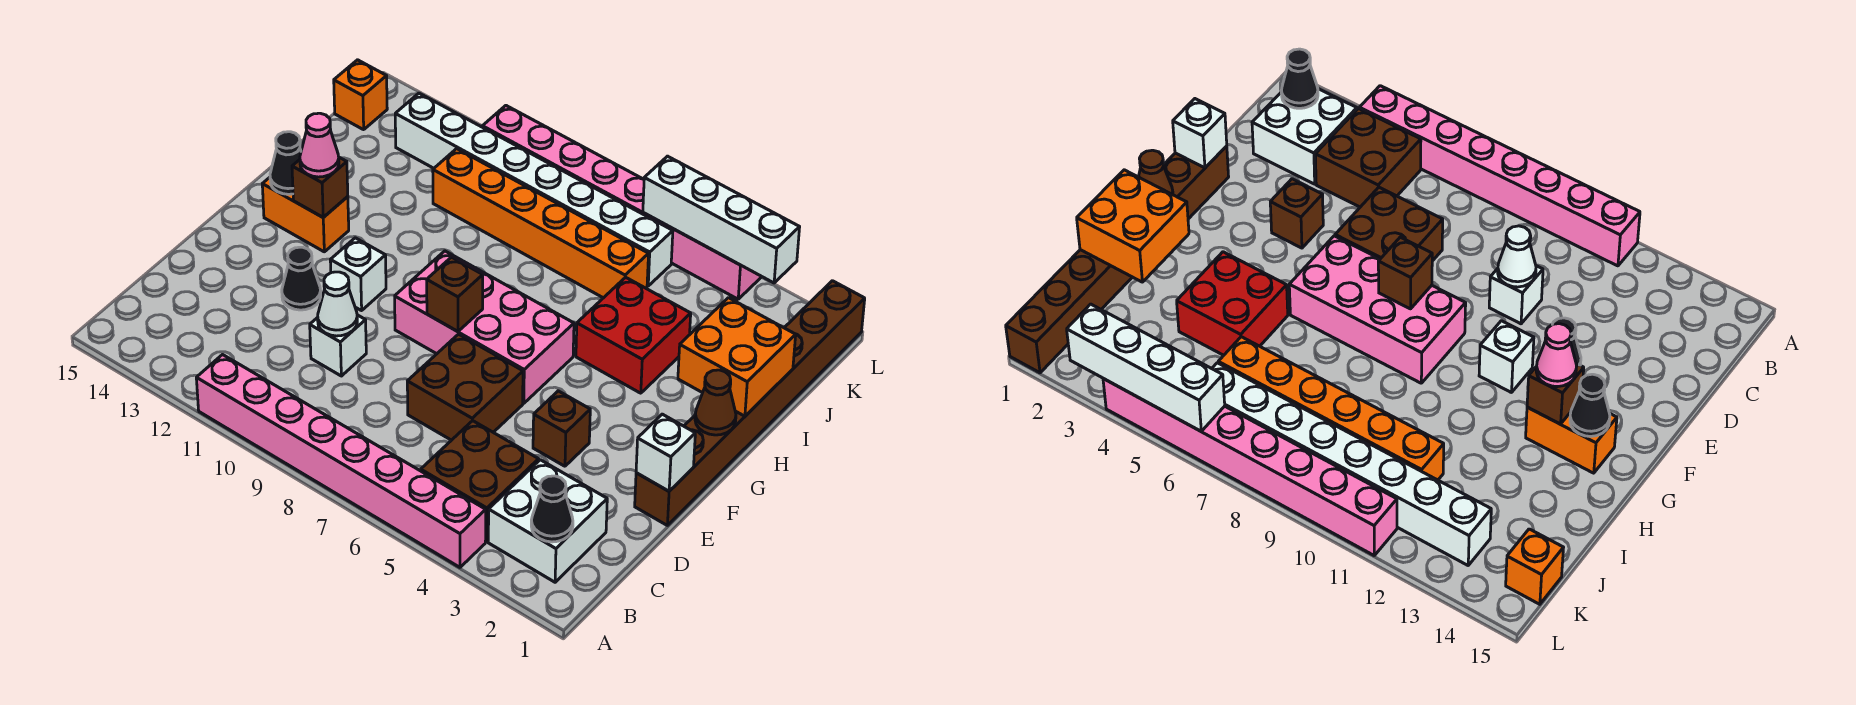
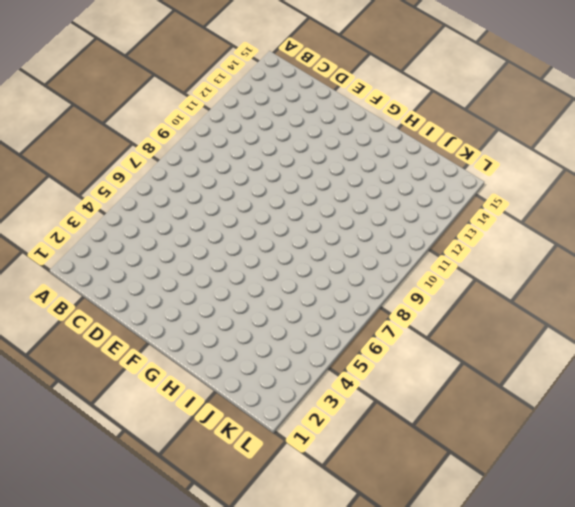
none -> pink 1x8 brick [196,355,486,567]
none -> white 2x2 brick [488,460,607,582]
none -> brown 2x2 brick [421,421,539,542]

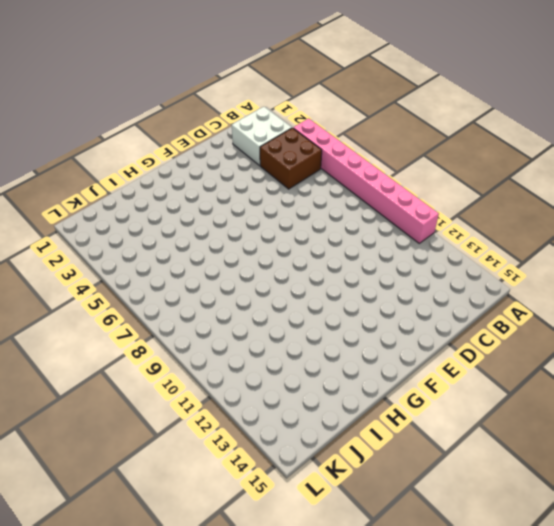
none -> brown 2x2 brick [407,334,523,440]
none -> white 1x1 brick [310,315,366,376]
none -> brown 1x8 brick [635,281,865,525]

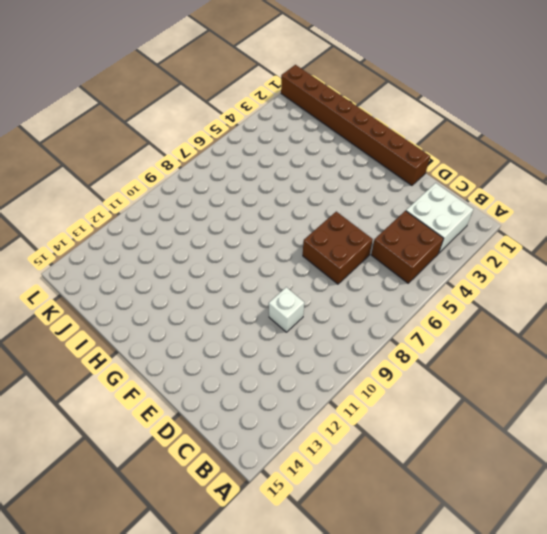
none -> pink 1x8 brick [196,355,486,567]
none -> brown 1x1 brick [533,391,590,466]
none -> black 1x1 cone [282,247,321,310]

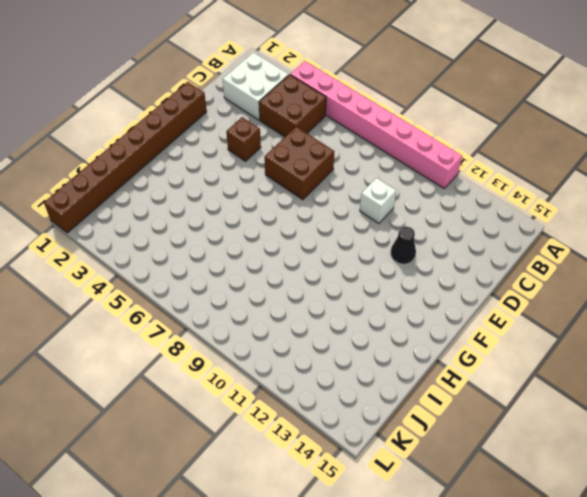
none -> pink 2x4 brick [395,251,574,403]
none -> white 1x1 brick [330,238,386,311]
none -> orange 1x2 brick [262,177,349,252]

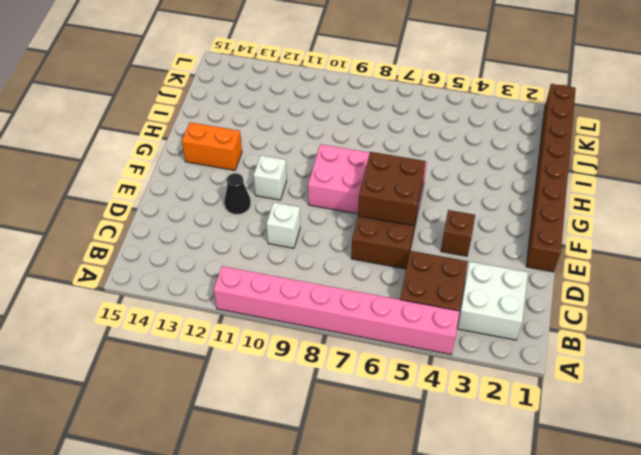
brown 2x2 brick [358,152,426,226] -> none
none -> red 2x2 brick [576,277,691,393]
none -> orange 1x6 brick [433,149,649,298]
none -> white 1x8 brick [395,93,673,286]

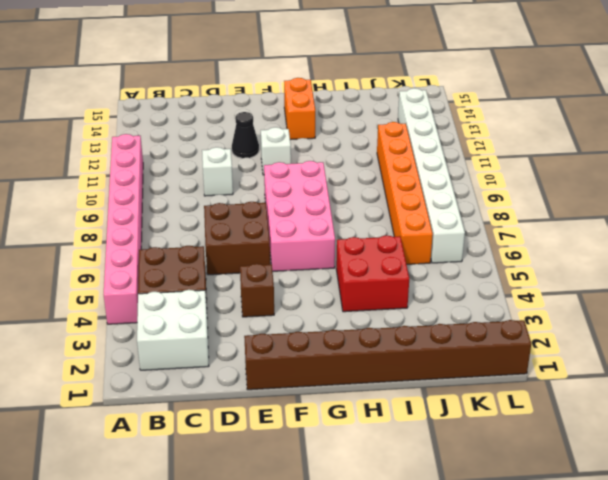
none -> orange 1x1 brick [334,60,387,130]
none -> pink 1x8 brick [482,106,761,299]
none -> black 1x1 cone [531,476,573,542]

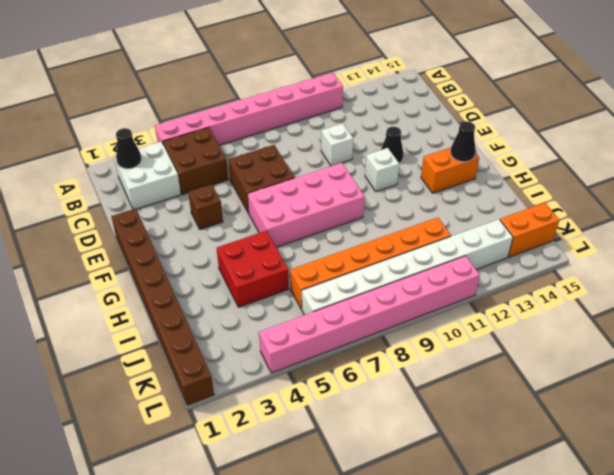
orange 1x2 brick [500,203,559,257] -> orange 1x1 brick [334,60,387,130]
none -> white 1x1 cone [318,272,357,336]
none -> white 1x1 brick [636,414,695,491]
none -> brown 1x1 brick [427,257,483,331]

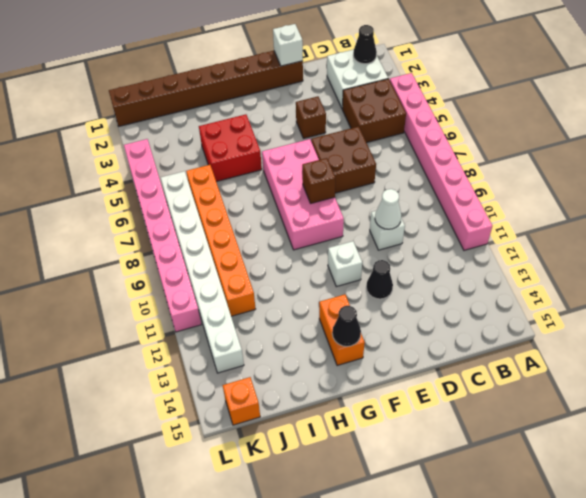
none -> brown 1x1 cone [695,370,736,435]
none -> brown 1x1 brick [292,157,348,217]
none -> orange 2x2 brick [678,298,796,416]

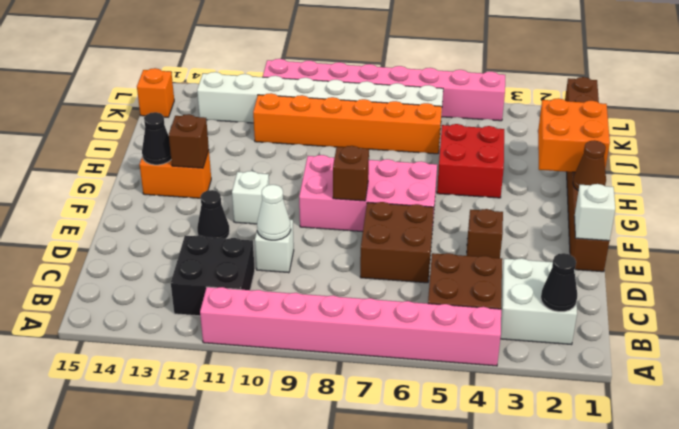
black 2x2 brick [171,235,255,316] -> none
none -> white 1x4 brick [643,156,800,283]
none -> pink 1x1 cone [300,113,339,177]

